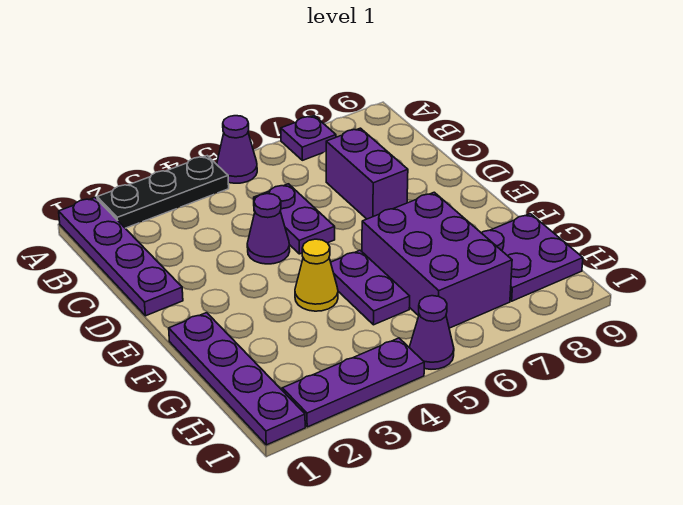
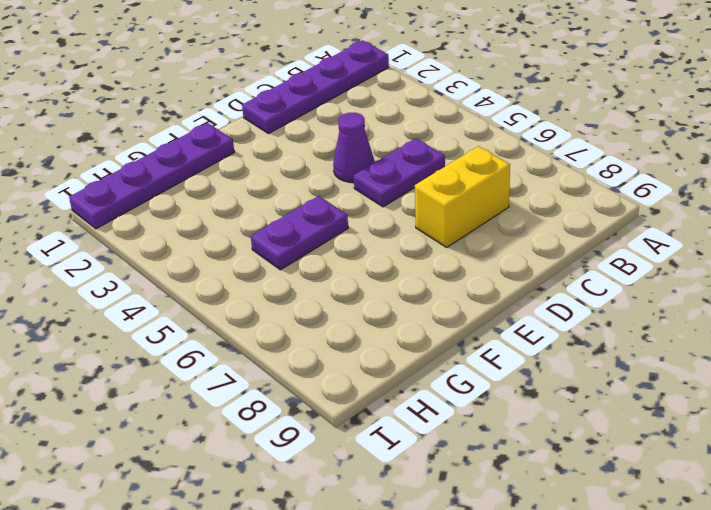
yellow 1x2 brick [415,146,510,247] -> purple 1x2 brick [326,128,408,219]
none -> black 1x3 plate [97,156,229,228]
none -> purple 1x1 cone [217,116,257,183]
none -> purple 1x1 plate [281,116,336,160]

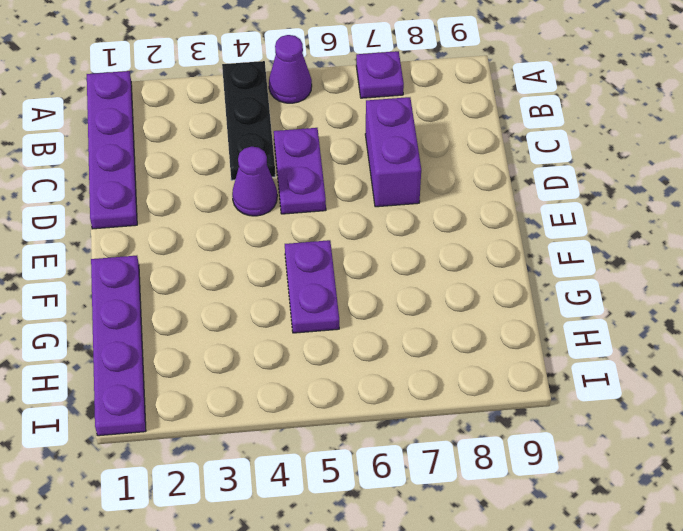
black 1x3 plate [222,61,275,180] -> black 1x3 plate turned to [97,156,229,228]
none -> yellow 1x1 cone [295,239,338,311]
none -> purple 2x3 brick [362,192,512,328]
none -> purple 2x2 plate [482,214,583,301]

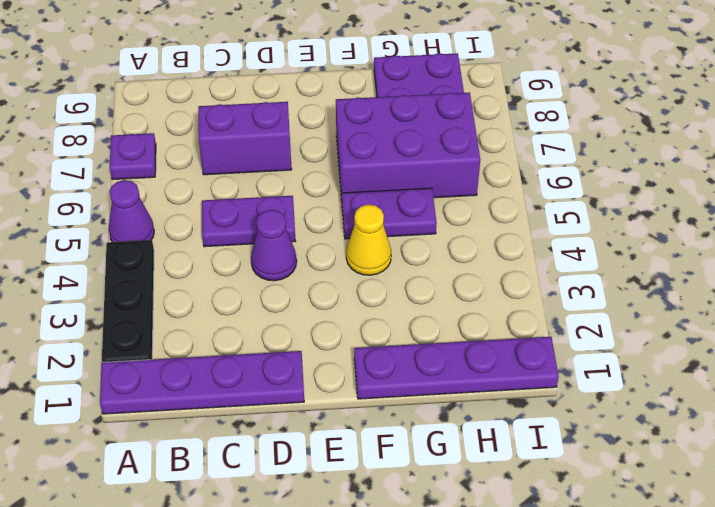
none -> purple 1x3 plate [282,338,424,427]
none -> purple 1x1 cone [409,296,454,369]

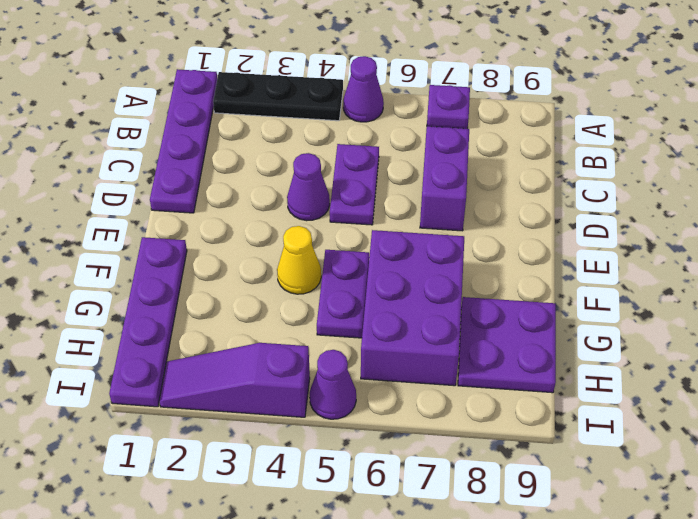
purple 1x3 slope [159,343,310,417] -> purple 1x3 plate [282,338,424,427]

